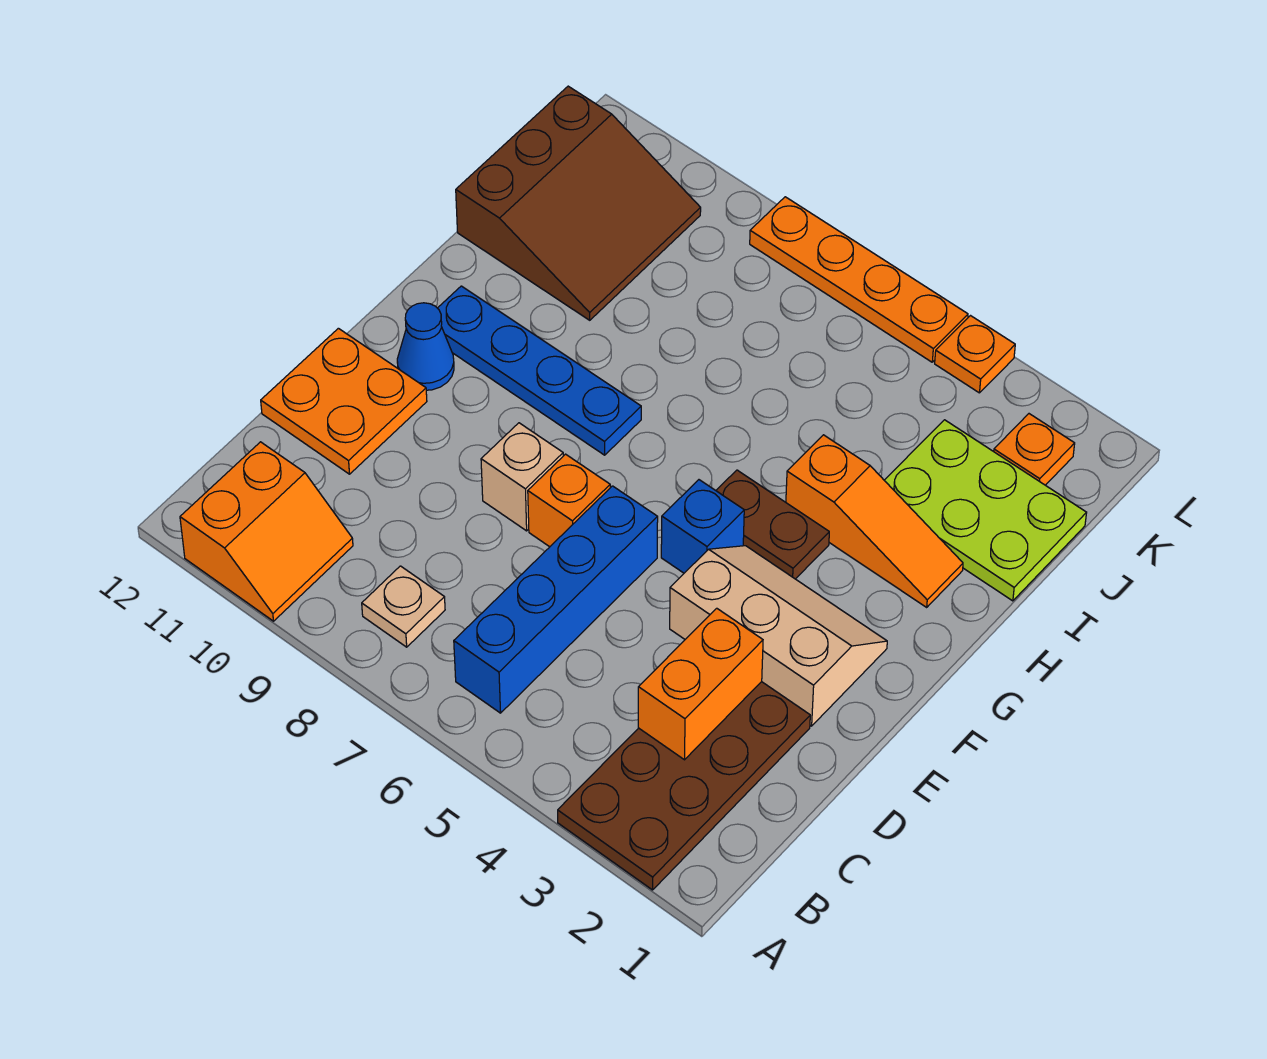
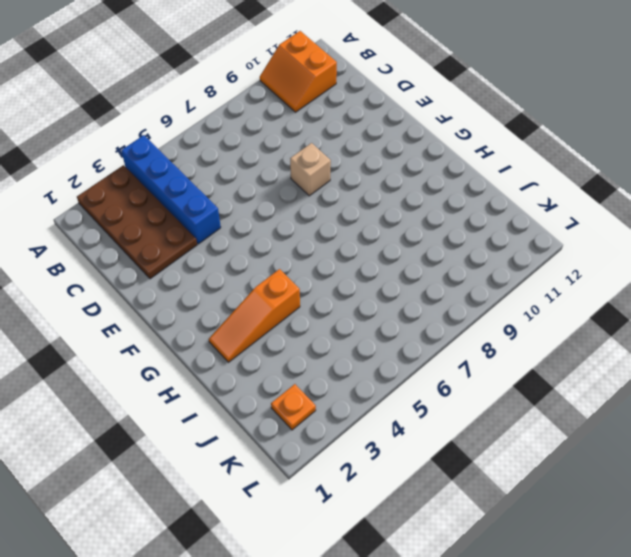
blue 1x4 brick [121,135,221,244] -> blue 1x4 brick moved to [454,486,658,713]
none -> tan 1x1 plate [362,566,445,647]
none -> orange 2x2 plate [261,328,427,474]
none -> tan 2x3 slope [670,546,887,726]

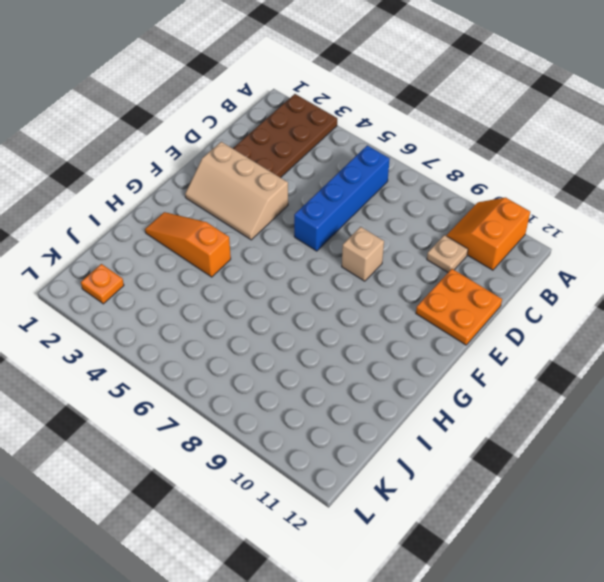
tan 1x1 plate [427,235,468,272] -> tan 1x1 plate moved to [362,566,445,647]
none -> orange 1x1 brick [528,454,610,547]
none -> blue 1x1 brick [661,480,744,573]
none -> blue 1x1 cone [397,303,454,390]

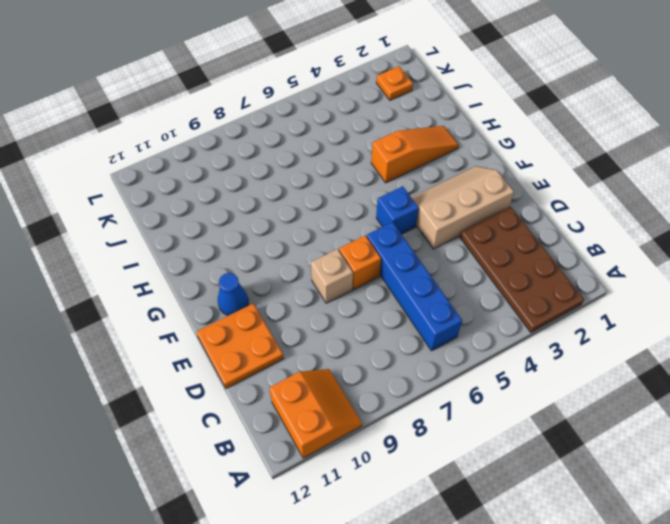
none -> tan 1x1 plate [362,566,445,647]
none -> brown 1x2 plate [716,470,829,579]
none -> blue 1x4 plate [438,286,641,455]

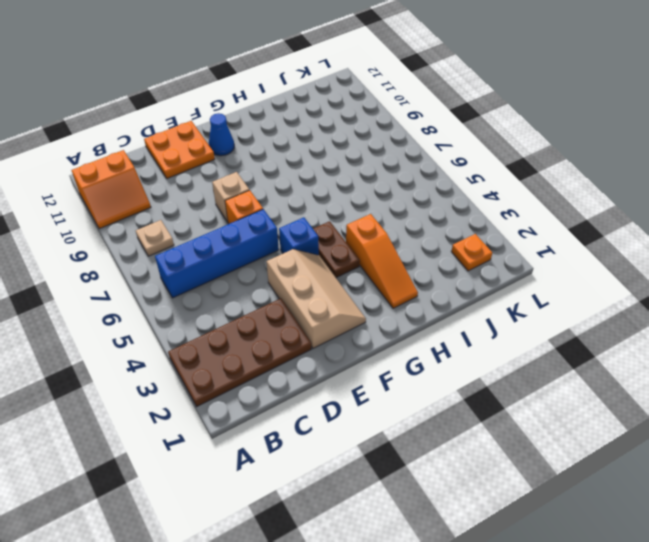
none -> blue 1x4 plate [438,286,641,455]
none -> lime 2x3 plate [884,420,1087,601]
none -> brown 3x3 slope [456,86,701,320]

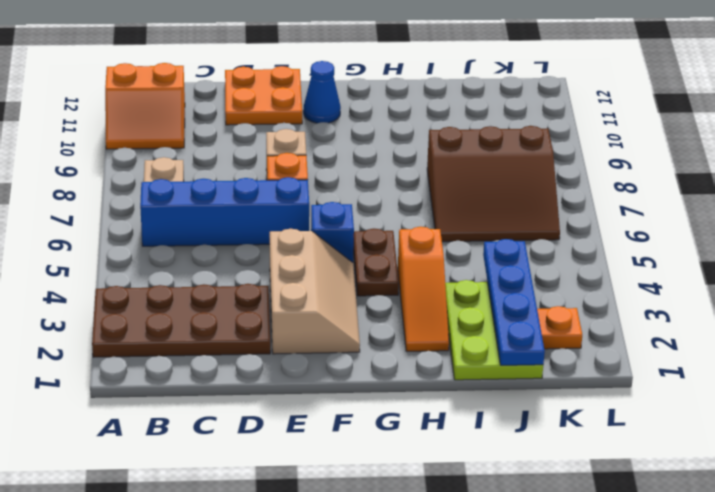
brown 3x3 slope [427,126,560,242] -> brown 3x3 slope moved to [456,86,701,320]
blue 1x4 plate [483,239,545,365] -> blue 1x4 plate moved to [438,286,641,455]
none -> orange 1x1 plate [935,316,1015,393]
none -> orange 1x4 plate [750,197,968,362]
none -> orange 1x2 brick [638,608,763,760]

